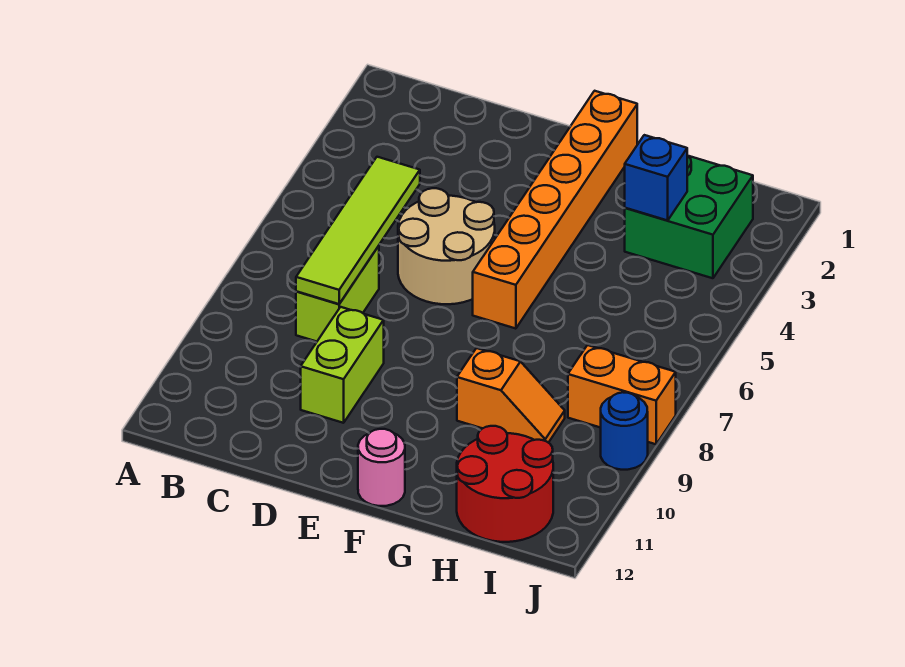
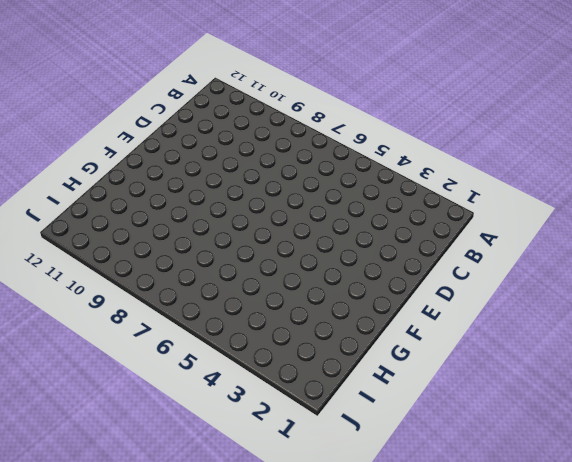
none -> lime 1x2 brick [296,246,379,342]
none -> tan 2x2 round brick [398,188,495,304]
none -> lime 1x2 brick [301,307,384,423]

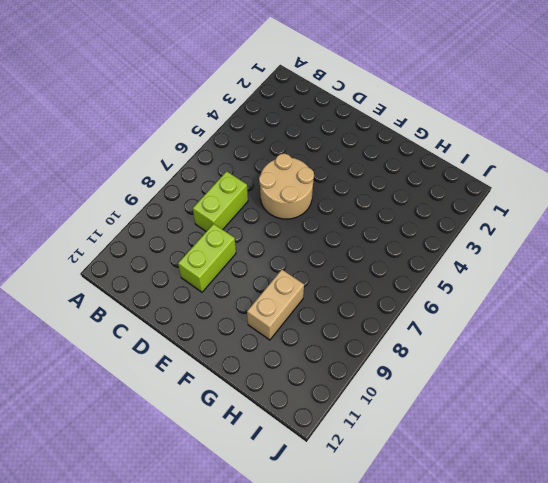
tan 1x2 brick [247,270,304,340] -> orange 1x2 slope [457,348,565,443]
none -> orange 1x6 brick [473,91,637,329]
none -> pink 1x1 round brick [358,429,405,506]
none -> green 2x2 brick [625,155,753,278]

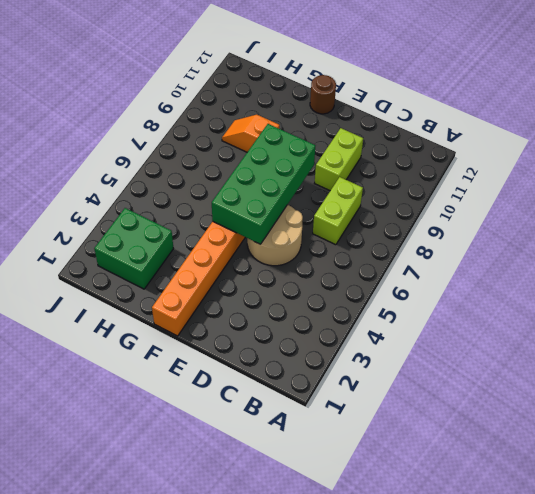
green 2x4 brick [212,124,315,244] -> none
brown 1x1 round brick [310,75,336,114] -> pink 1x1 round brick [358,429,405,506]
none -> red 2x2 round brick [457,426,553,542]
none -> orange 1x2 brick [568,345,676,444]
none -> blue 1x1 round brick [601,392,648,470]

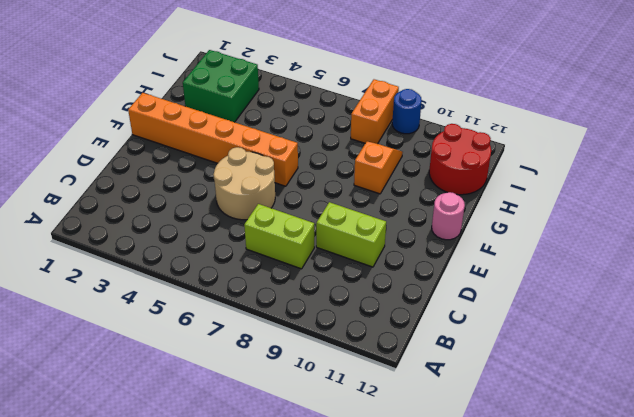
none -> lime 1x4 tile [296,157,420,304]
none -> blue 1x1 brick [625,135,687,220]

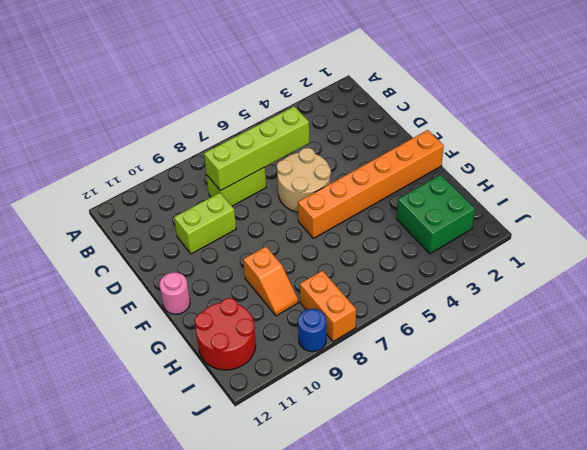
lime 1x4 brick [204,106,309,191] -> lime 1x4 tile [296,157,420,304]
none -> blue 1x1 brick [625,135,687,220]

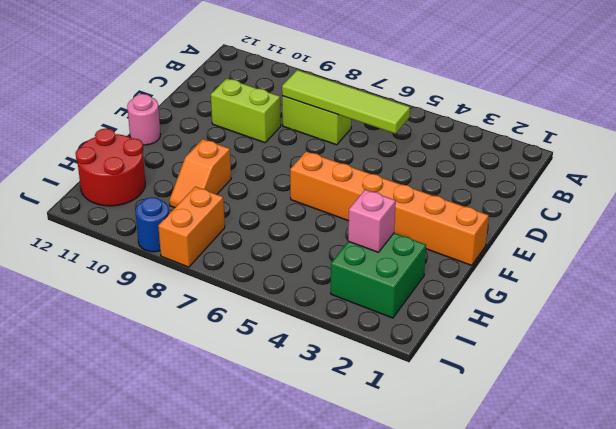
pink 1x1 brick [348,190,396,252] -> blue 1x1 brick [625,135,687,220]
none -> tan 2x2 round brick [398,188,495,304]

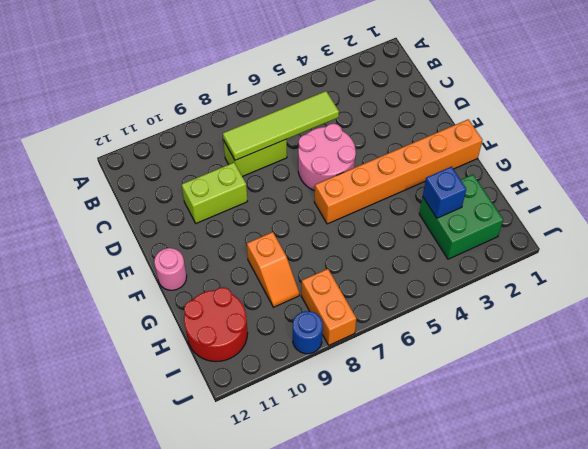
pink 2x2 round brick [298,124,356,191] -> tan 2x2 round brick [398,188,495,304]

